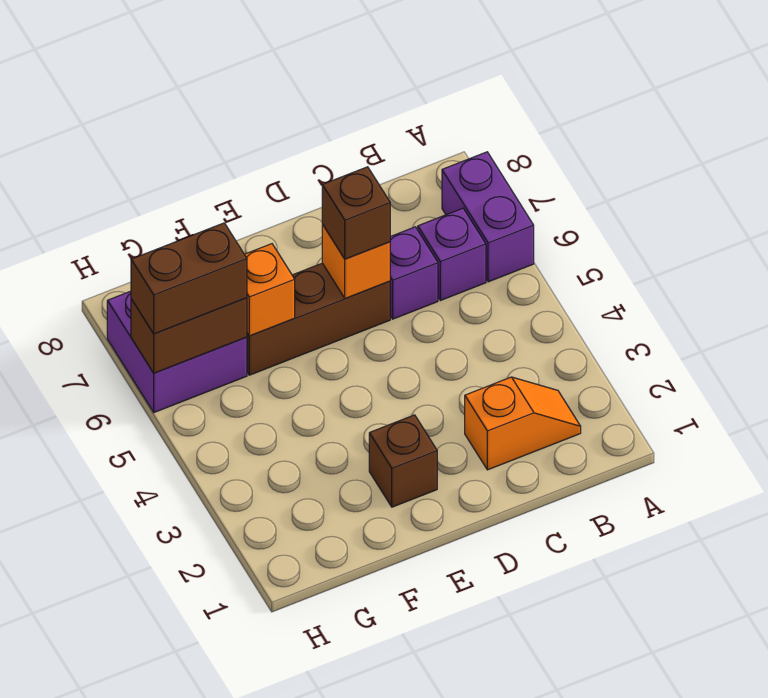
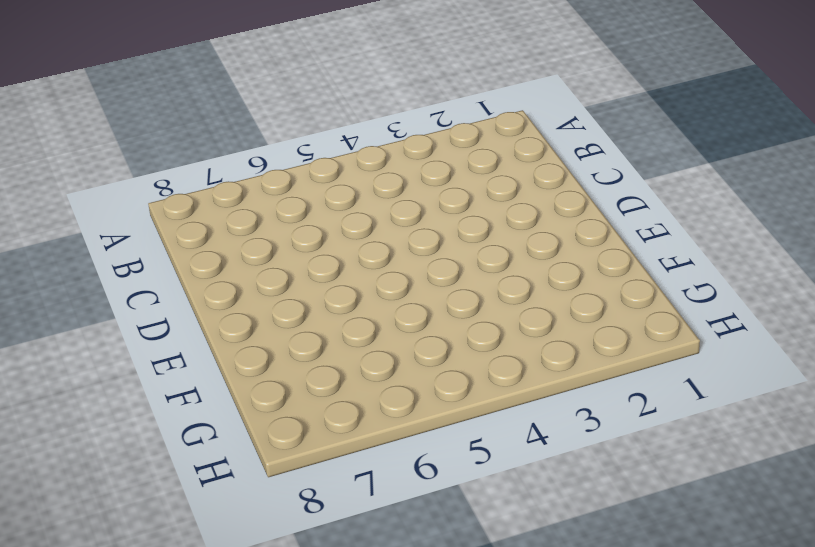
none -> purple 1x2 brick [442,152,534,282]
none -> orange 1x2 slope [465,377,581,470]
none -> purple 1x1 brick [418,208,486,301]

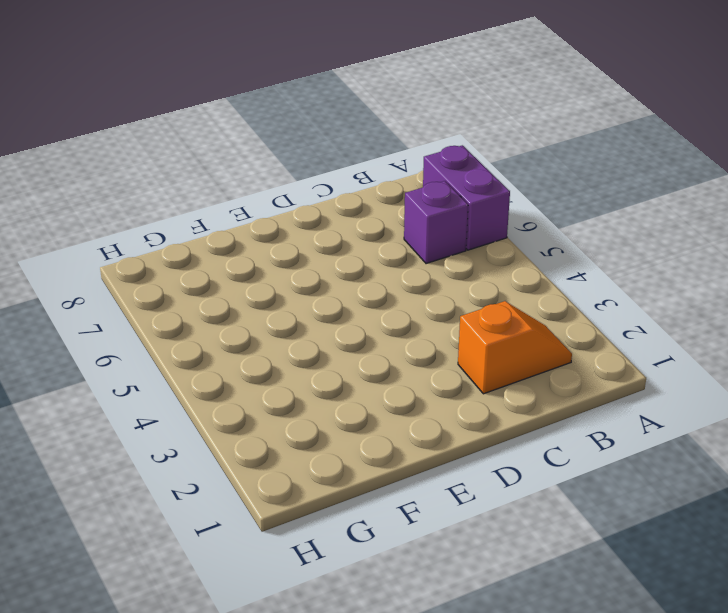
none -> purple 1x1 brick [390,227,438,319]
none -> brown 1x3 brick [247,263,390,375]
none -> brown 1x1 brick [369,415,437,507]

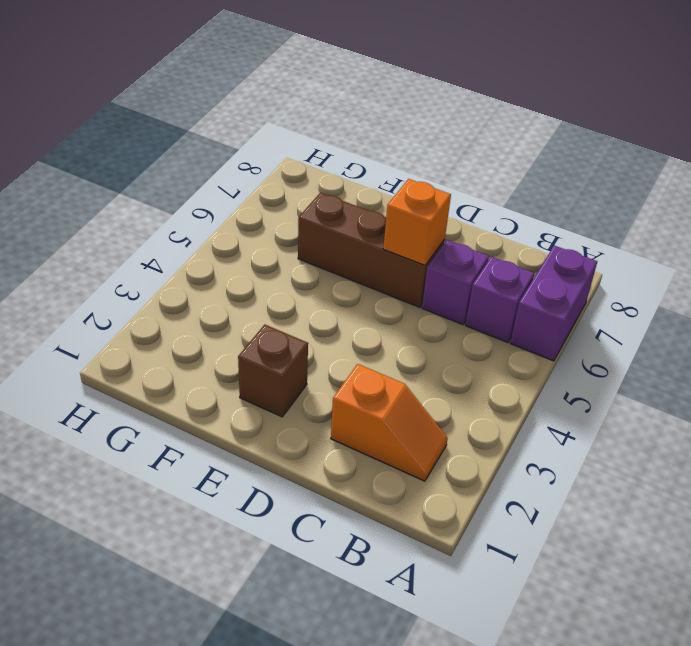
none -> purple 2x2 brick [107,291,247,412]
none -> orange 1x1 brick [244,244,295,336]
none -> brown 1x2 brick [131,298,247,373]

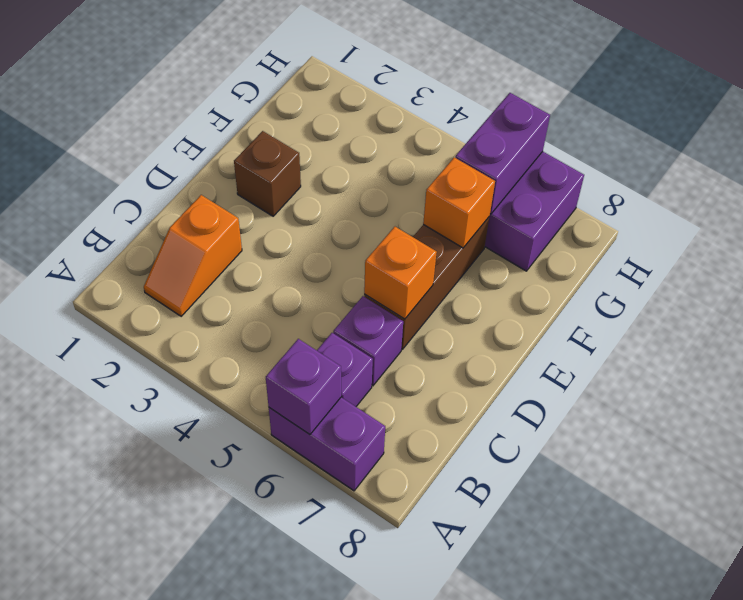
purple 1x1 brick [266,339,341,434] -> none
purple 1x2 brick [455,93,550,214] -> brown 1x2 brick [131,298,247,373]
none -> brown 1x1 brick [322,167,390,259]
none -> brown 1x2 brick [131,223,247,334]

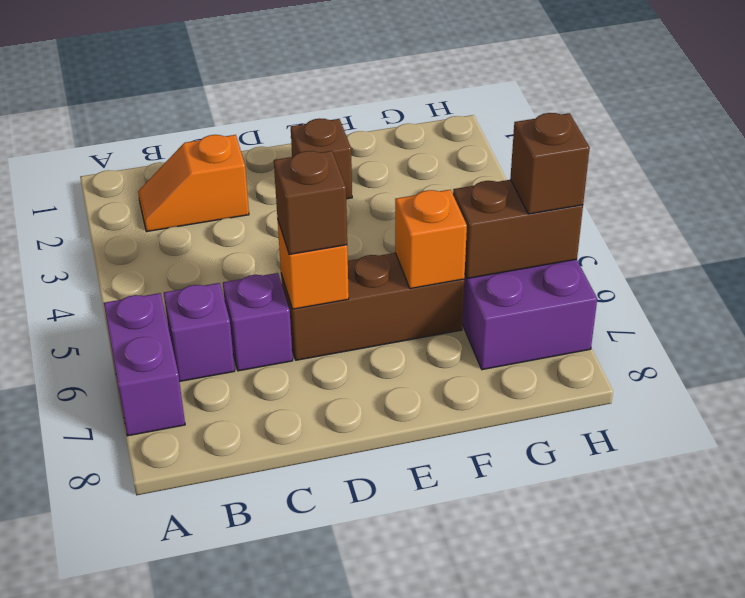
brown 1x1 brick [510,113,590,214] -> brown 1x2 brick [131,223,247,334]

